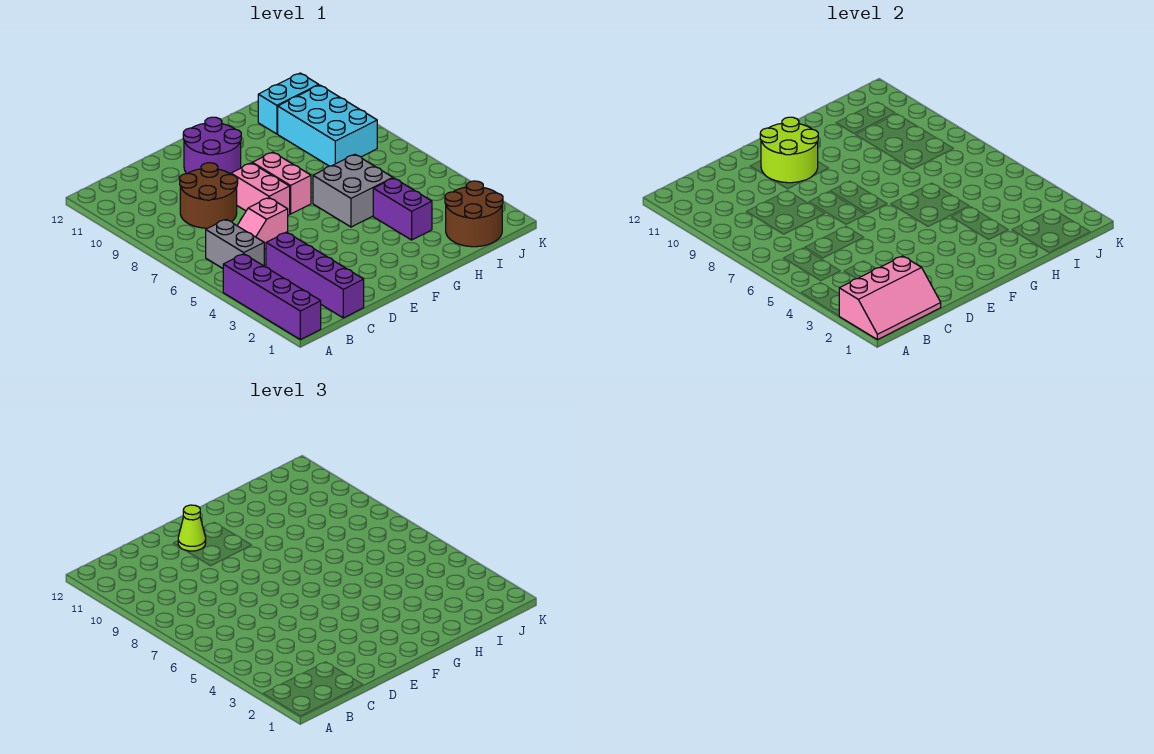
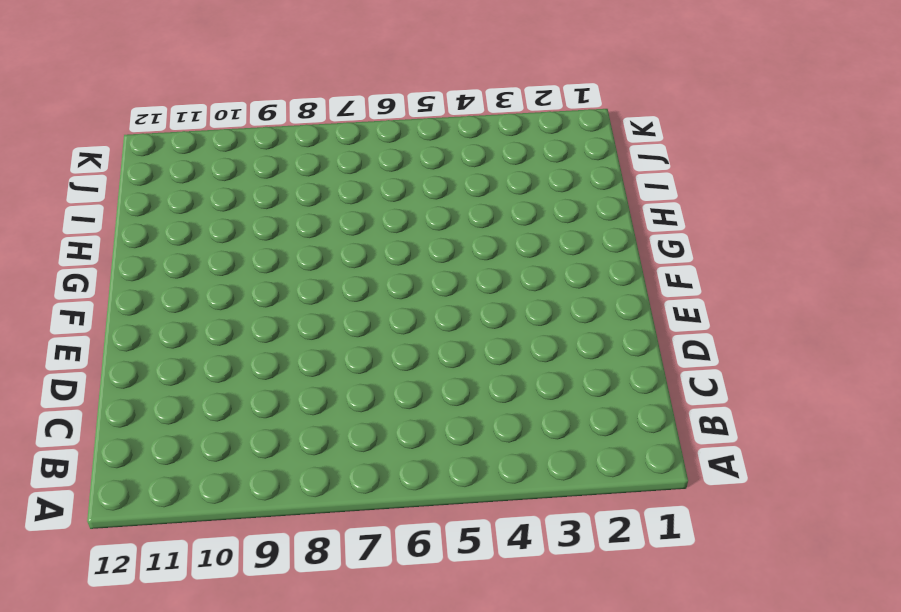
none -> purple 1x4 brick [223,254,321,340]
none -> grey 1x2 brick [206,219,264,268]
none -> purple 1x4 brick [266,232,364,318]

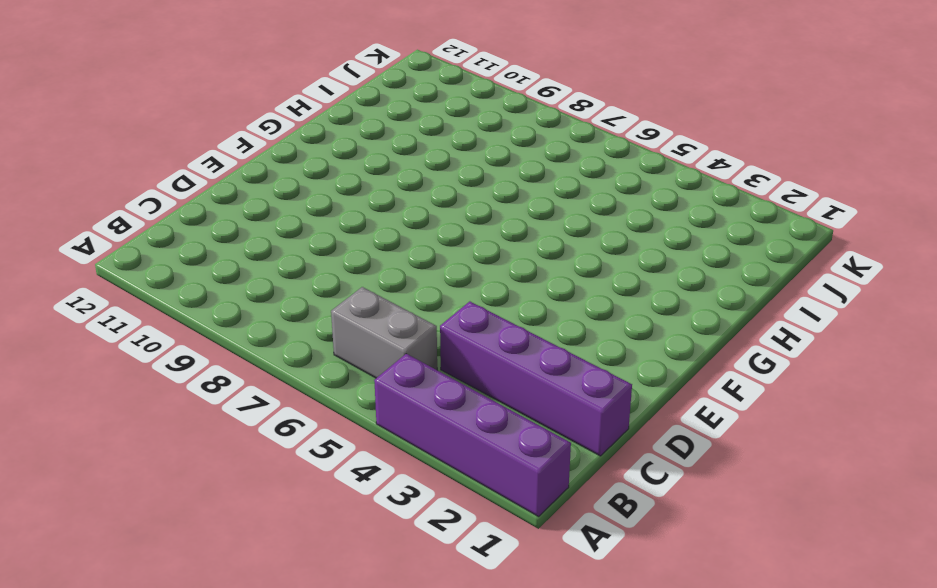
none -> pink 1x2 slope [237,198,288,249]
none -> brown 2x2 round brick [180,163,238,228]
none -> pink 1x2 brick [231,163,290,215]

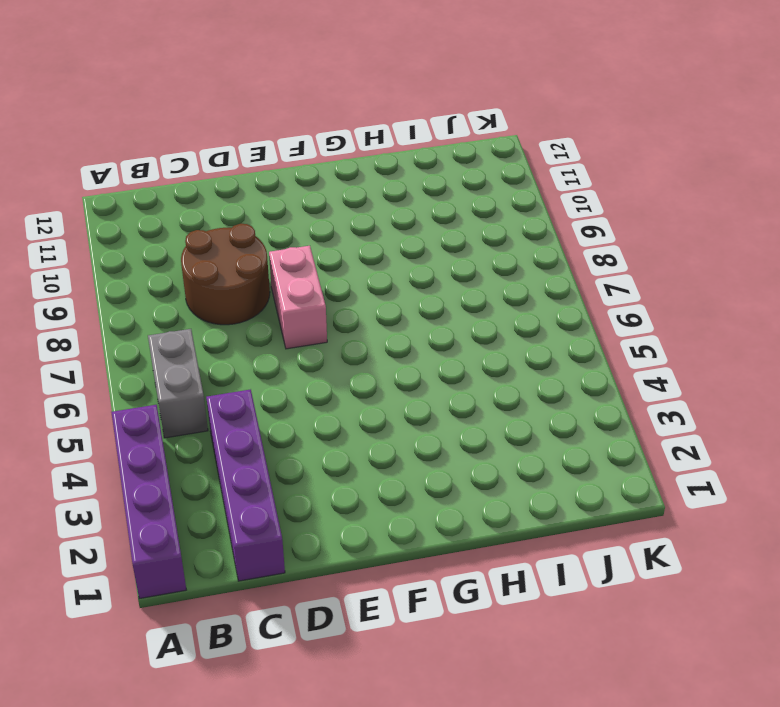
none -> pink 1x2 slope [237,198,288,249]
none -> purple 2x2 round brick [183,117,241,174]
none -> pink 1x2 brick [252,152,311,214]

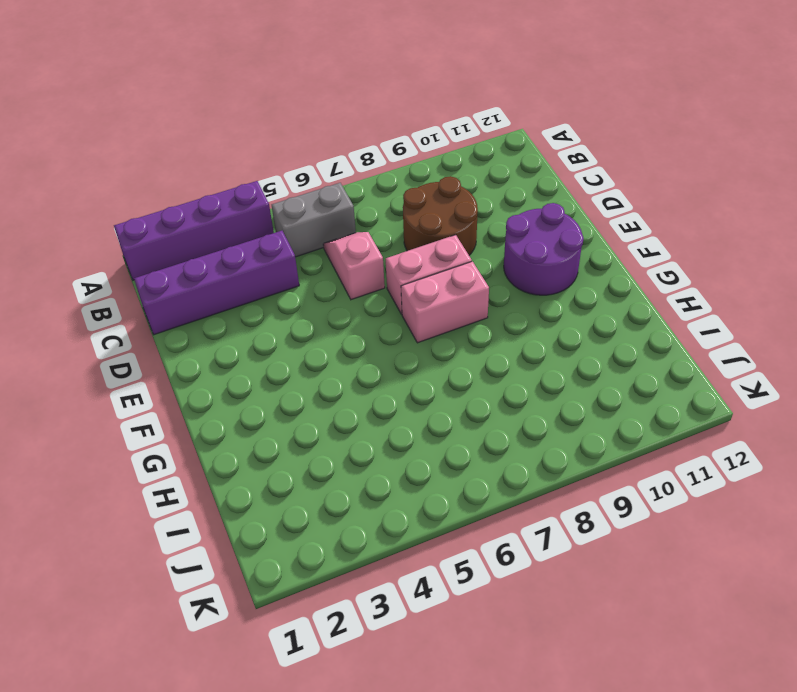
none -> grey 2x2 brick [313,154,393,227]
none -> purple 1x2 brick [373,178,432,240]
none -> brown 2x2 round brick [445,181,503,247]

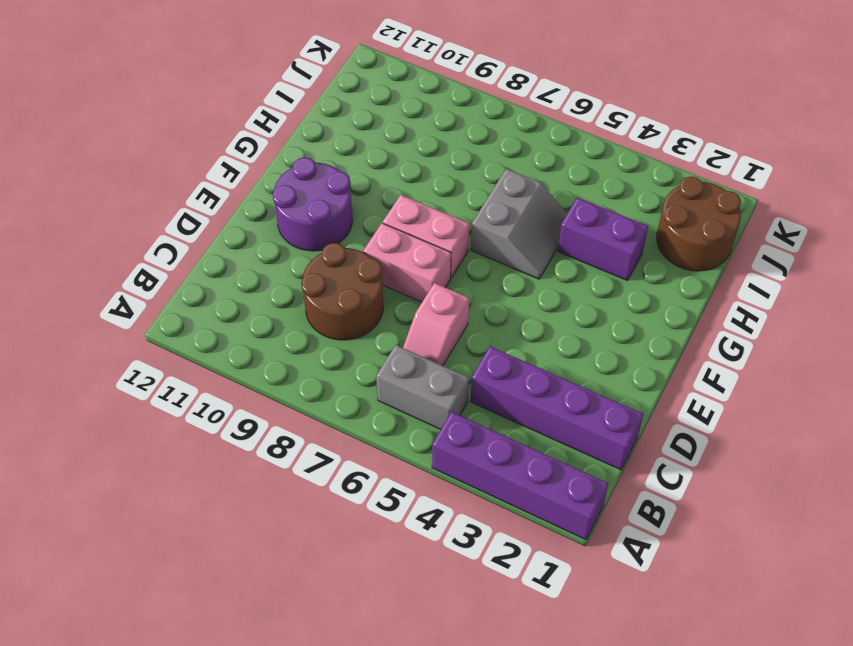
grey 2x2 slope [471,169,567,279] -> grey 2x2 brick [313,154,393,227]
none -> cyan 2x3 brick [278,85,377,166]
none -> cyan 1x2 brick [258,73,319,134]
none -> pink 2x3 slope [839,256,941,340]

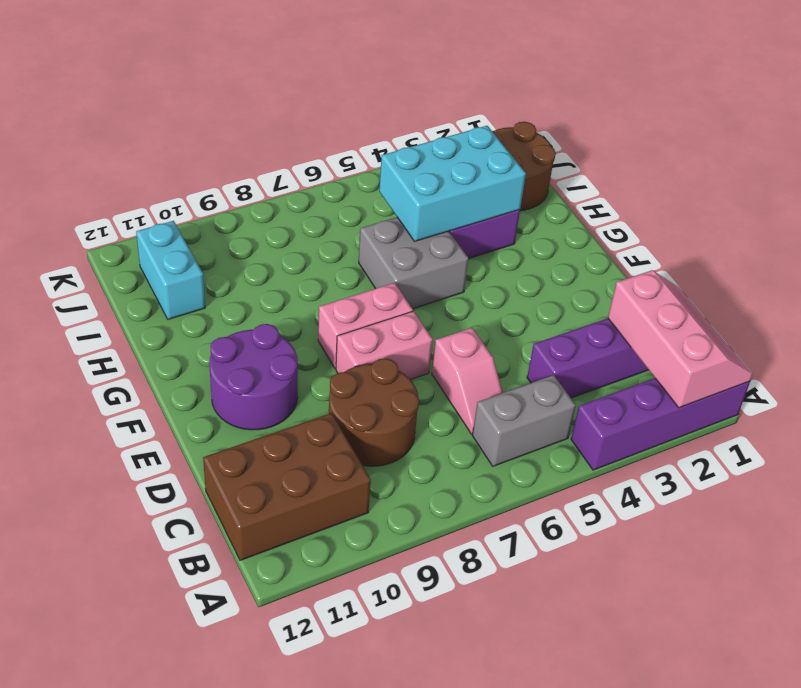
brown 2x3 brick [203,413,371,560] -> none
cyan 2x3 brick [379,126,526,241] -> cyan 2x3 brick moved to [278,85,377,166]
none -> lime 2x2 round brick [760,117,818,183]
none -> lime 1x1 cone [178,505,206,551]

